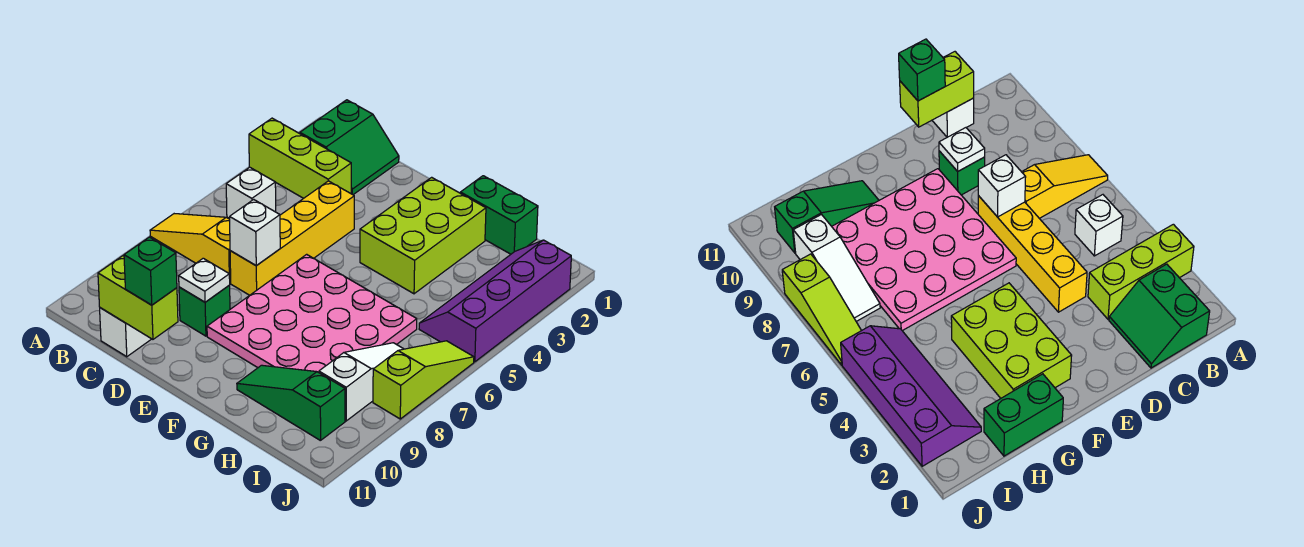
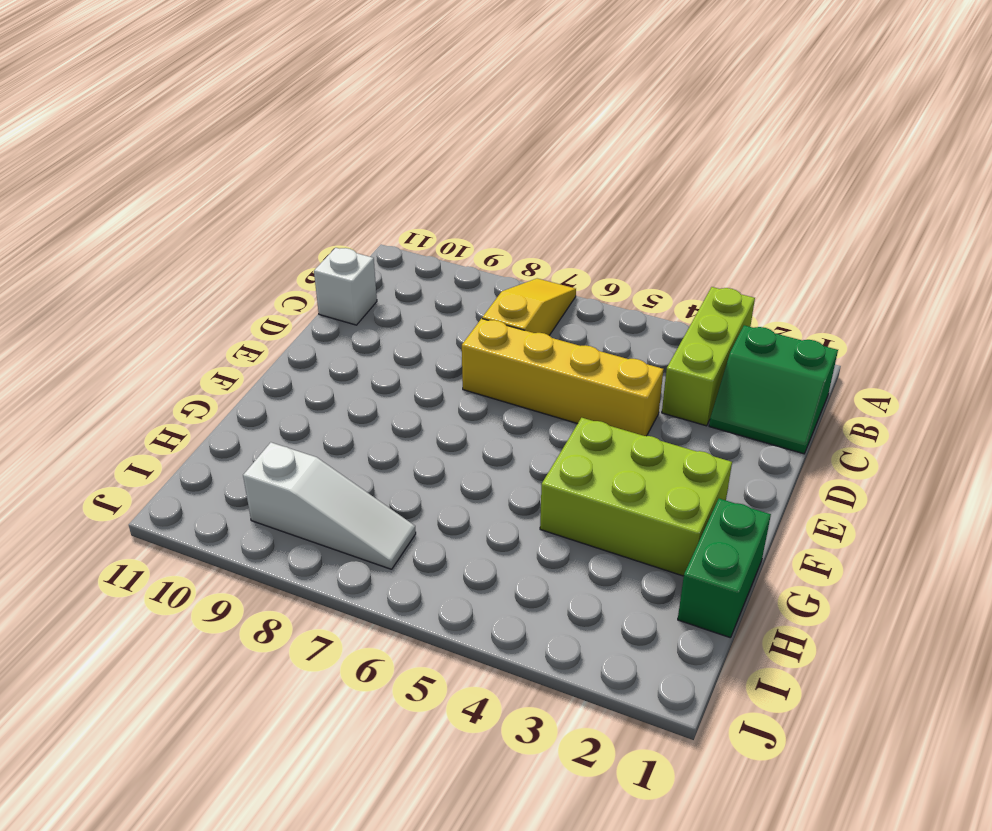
none -> white 1x1 brick [226,167,276,219]
none -> green 1x1 brick [179,285,230,336]
none -> pink 4x4 plate [207,254,417,372]

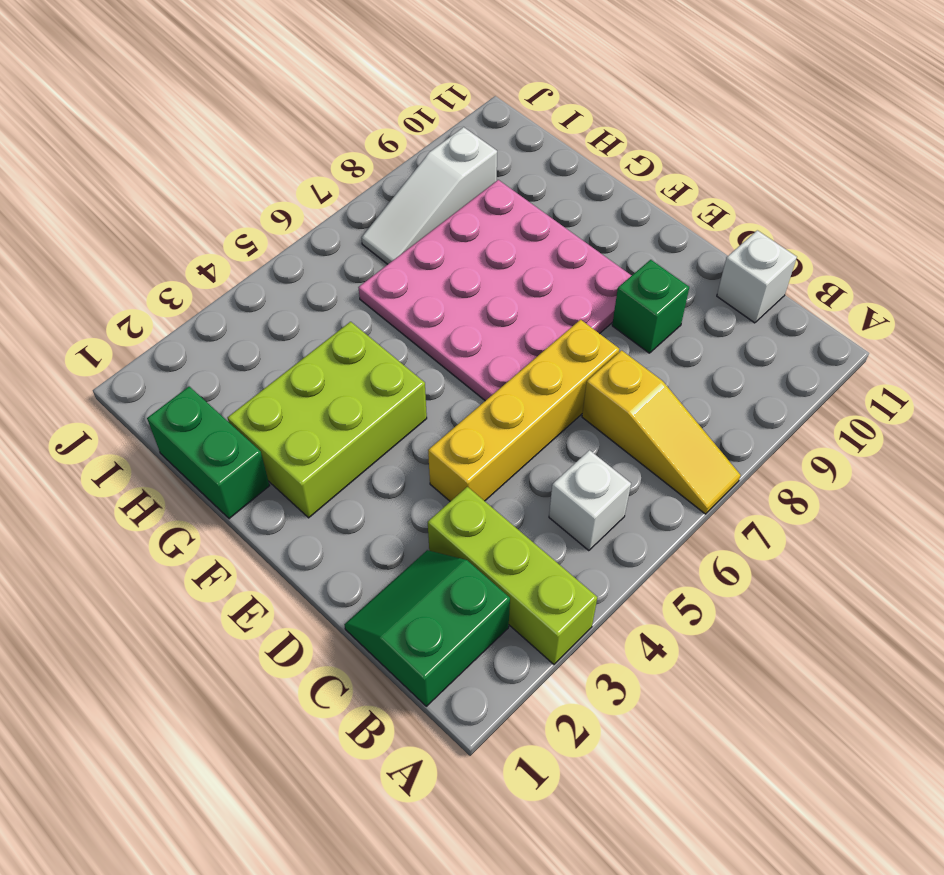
none -> green 1x3 slope [237,365,345,441]
none -> purple 2x4 slope [419,240,571,362]
none -> lime 1x3 slope [373,341,474,419]

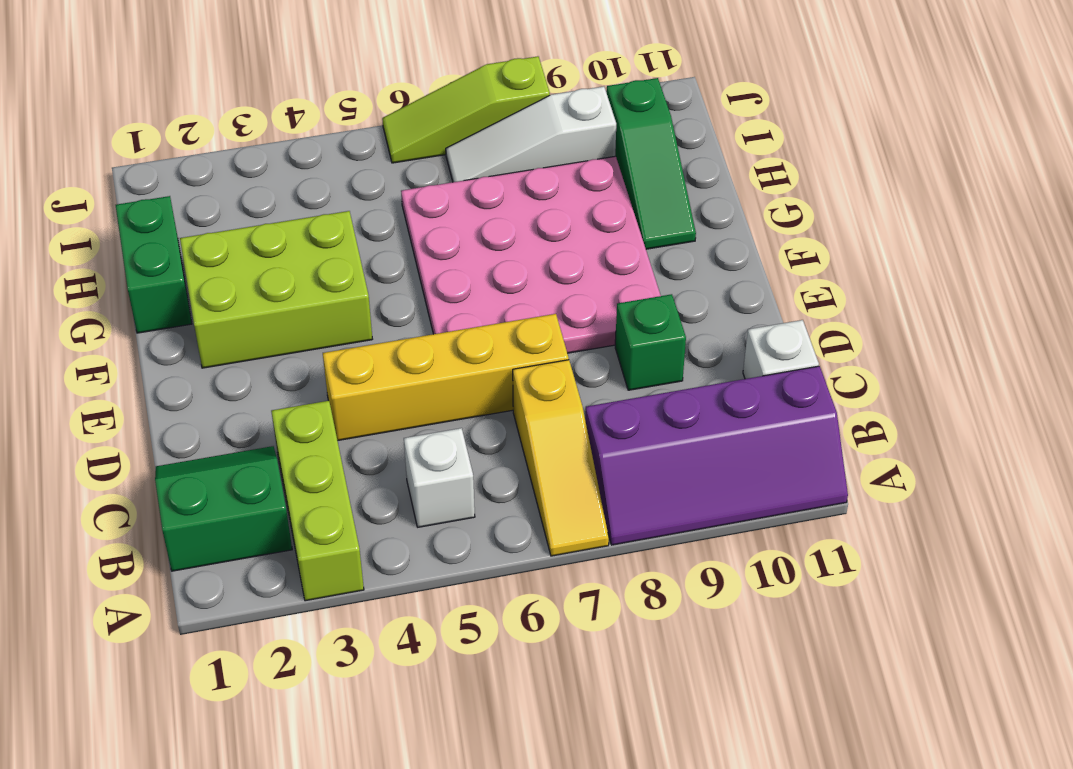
purple 2x4 slope [585,366,848,545] -> purple 2x4 slope moved to [419,240,571,362]
none -> lime 1x2 brick [98,256,178,339]
none -> white 1x1 brick [230,200,280,266]
none -> white 1x1 plate [179,258,230,302]

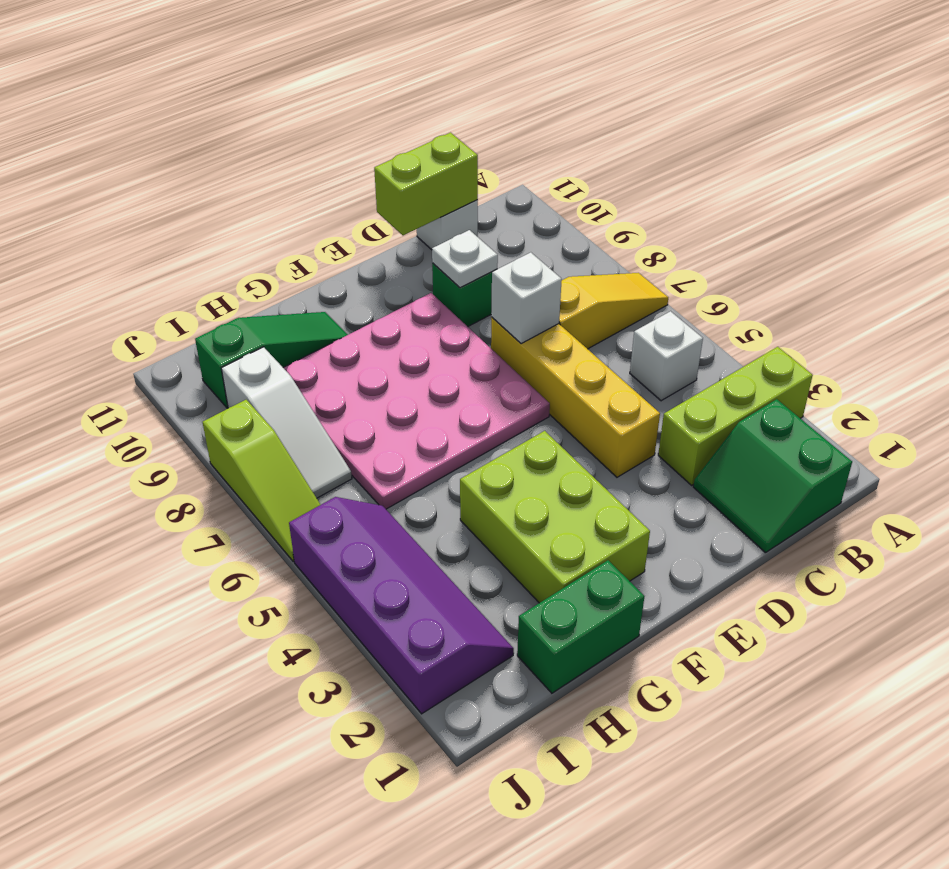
none -> green 1x1 brick [124,237,177,305]

